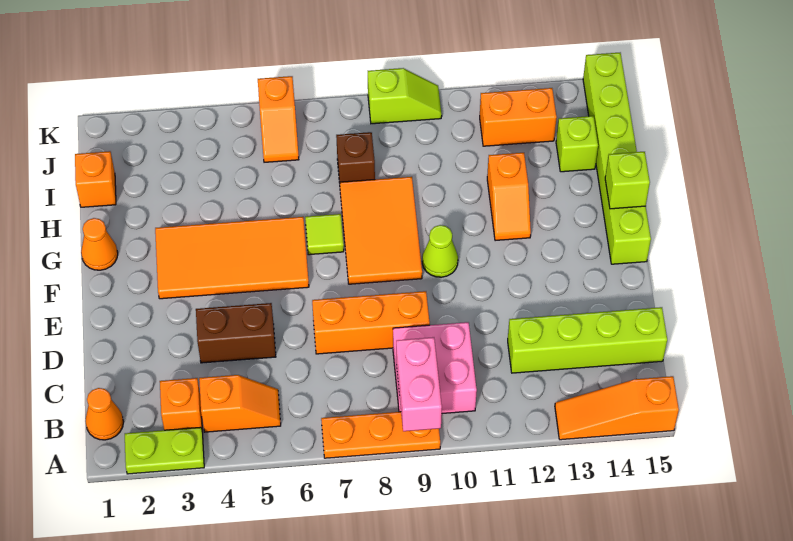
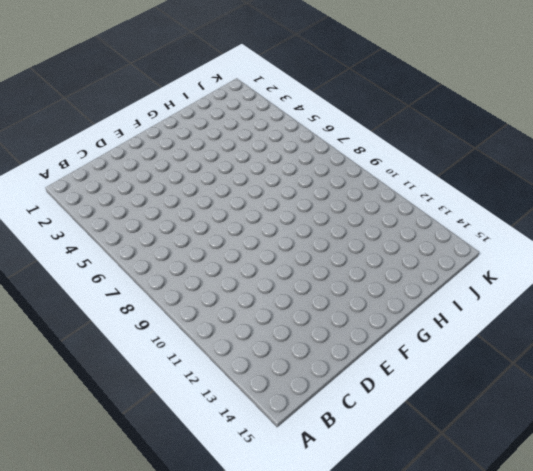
none -> lime 1x2 plate [125,427,204,474]
none -> orange 1x3 plate [321,412,440,458]
none -> orange 1x3 slope [555,376,679,440]

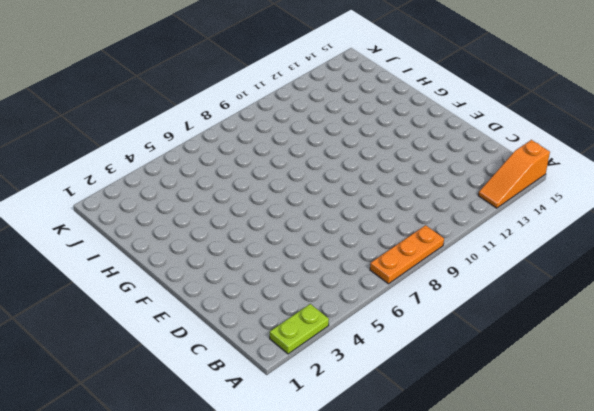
none -> orange 1x1 cone [85,388,123,440]
none -> orange 1x1 brick [160,378,202,430]
none -> orange 1x2 slope [199,375,281,432]

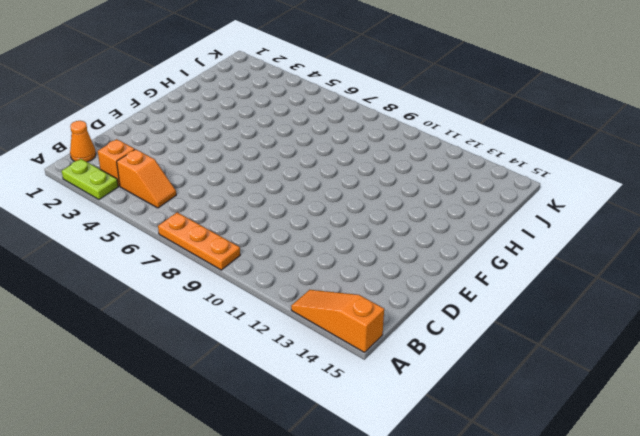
none -> pink 2x2 brick [393,322,477,414]
none -> lime 1x4 brick [508,307,667,373]
none -> brown 1x2 brick [196,303,276,363]

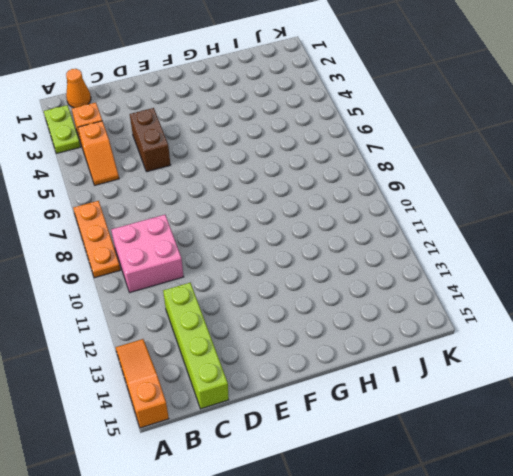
none -> orange 1x3 brick [312,291,430,354]
none -> orange 2x4 tile [155,217,309,299]
none -> orange 2x3 tile [340,177,422,284]

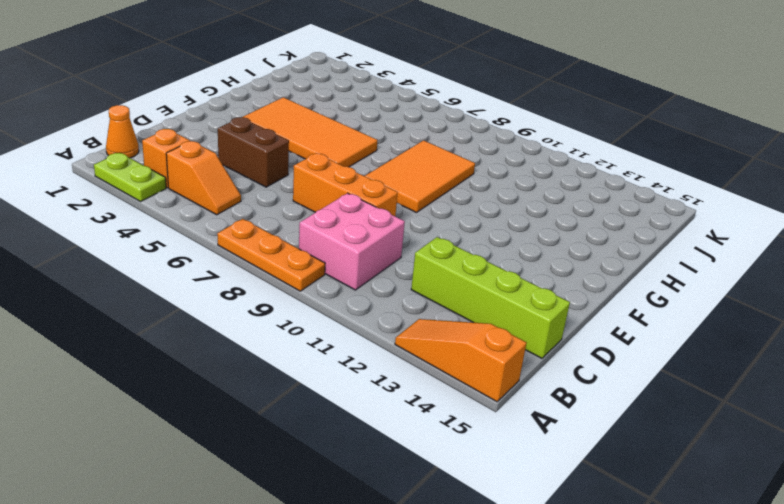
none -> lime 1x1 cone [422,225,458,277]
none -> lime 1x6 brick [583,53,651,264]
none -> orange 1x1 cone [81,218,118,270]

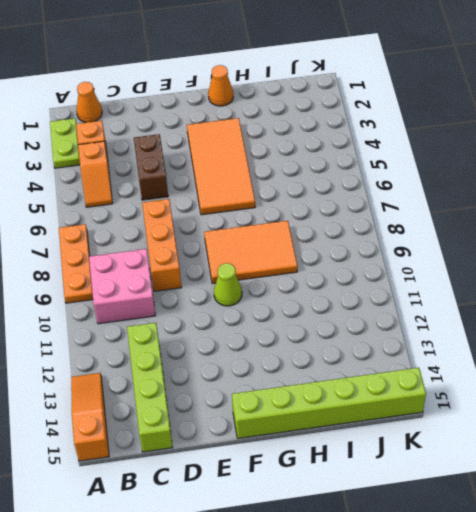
none -> lime 1x1 tile [305,214,344,255]
none -> orange 1x2 slope [487,153,531,241]
none -> orange 1x1 brick [75,151,116,207]

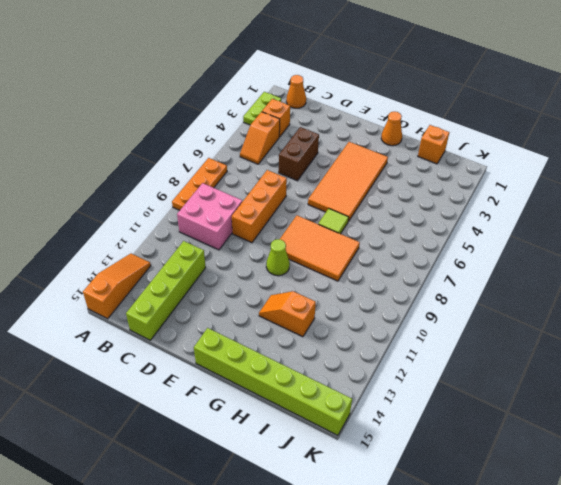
none -> brown 1x1 brick [336,132,375,183]
none -> lime 1x1 brick [556,116,598,172]
none -> orange 1x2 slope [258,76,299,162]

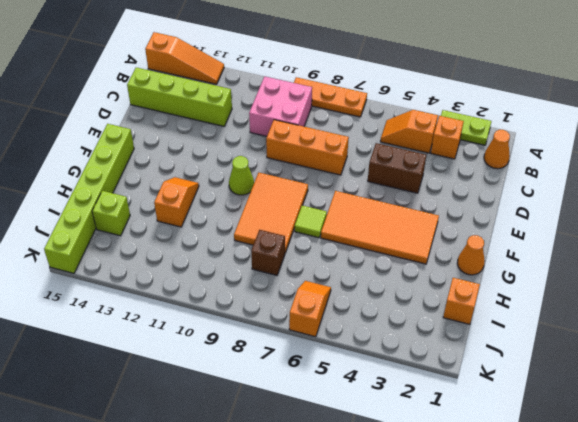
none -> orange 1x2 brick [480,88,557,146]
none -> lime 1x2 slope [368,68,442,124]
none -> pink 1x2 brick [396,337,442,431]

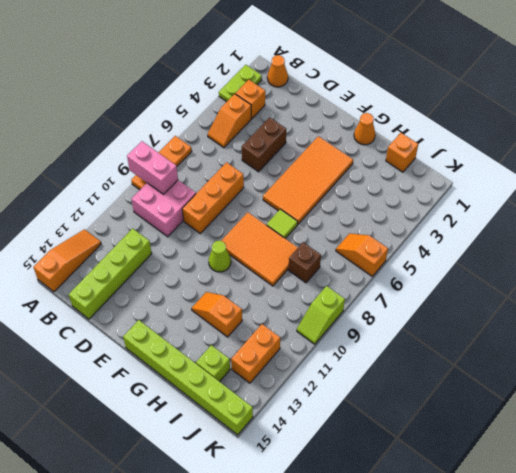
none -> lime 1x1 brick [605,152,650,209]

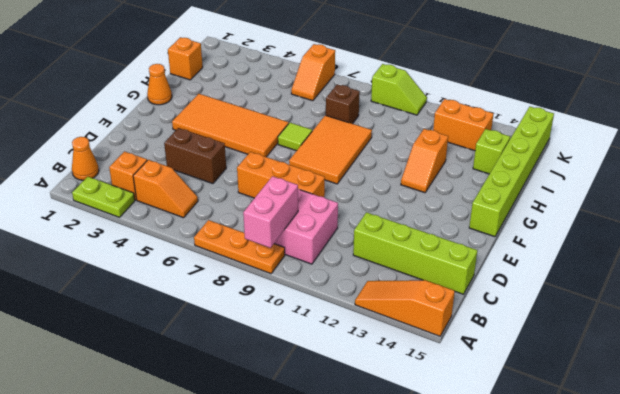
none -> lime 1x1 cone [422,225,458,277]
none -> lime 1x1 brick [605,152,650,209]

